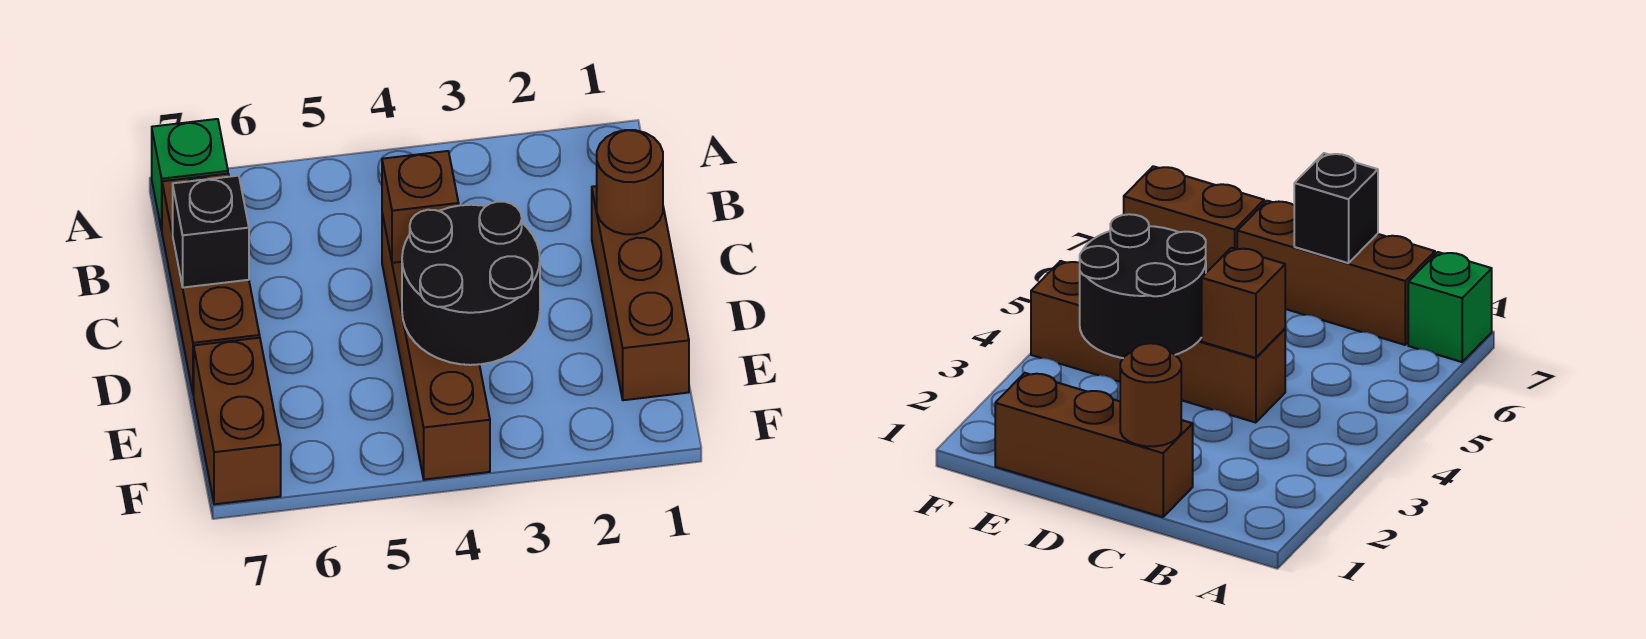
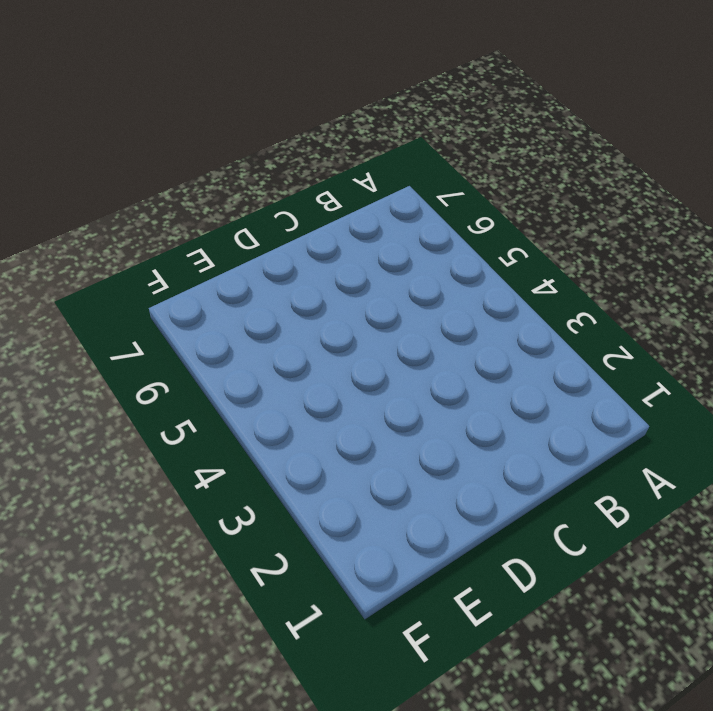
none -> green 1x1 brick [152,119,228,230]
none -> brown 1x3 brick [162,174,260,395]

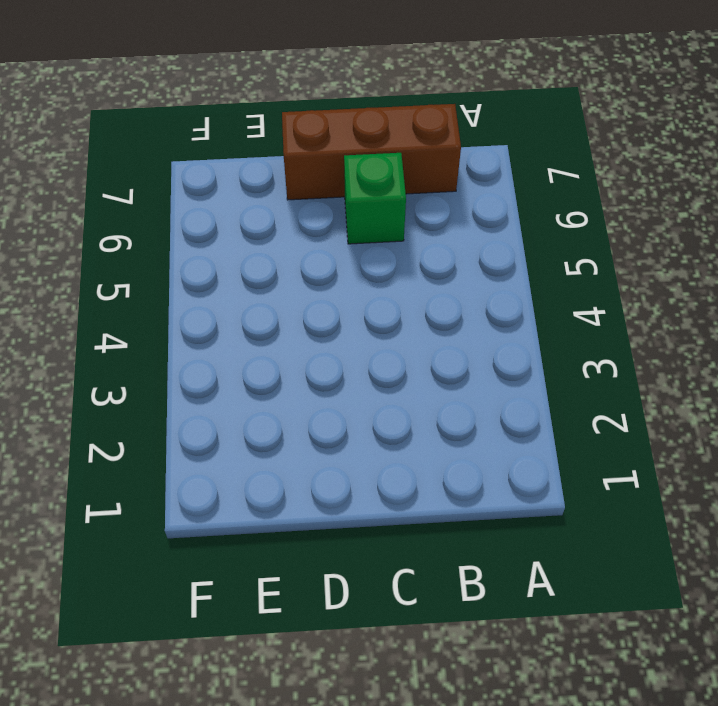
green 1x1 brick [344,153,406,244] -> green 1x1 brick moved to [152,119,228,230]
none -> brown 1x3 brick [592,186,689,400]
none -> brown 1x4 brick [382,214,490,480]

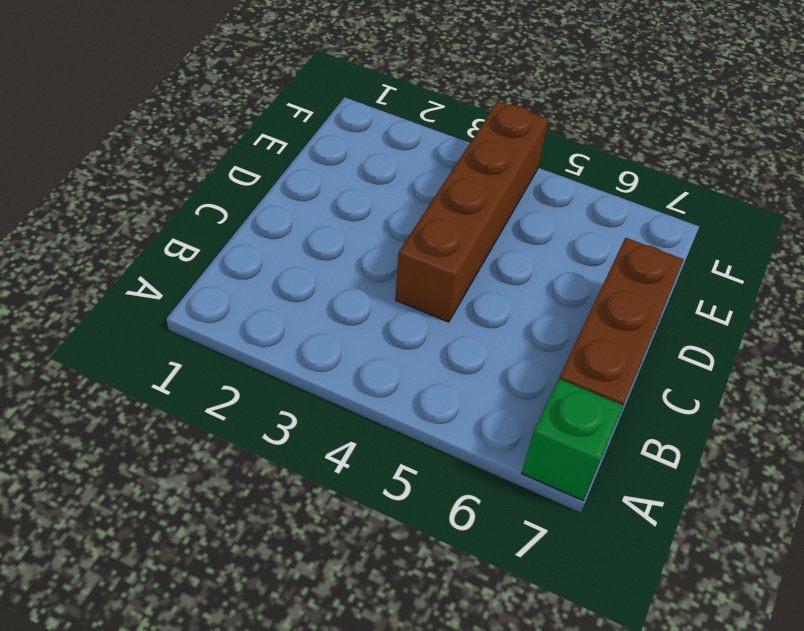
none -> brown 1x3 brick [592,186,689,400]
none -> brown 1x2 brick [194,338,281,504]

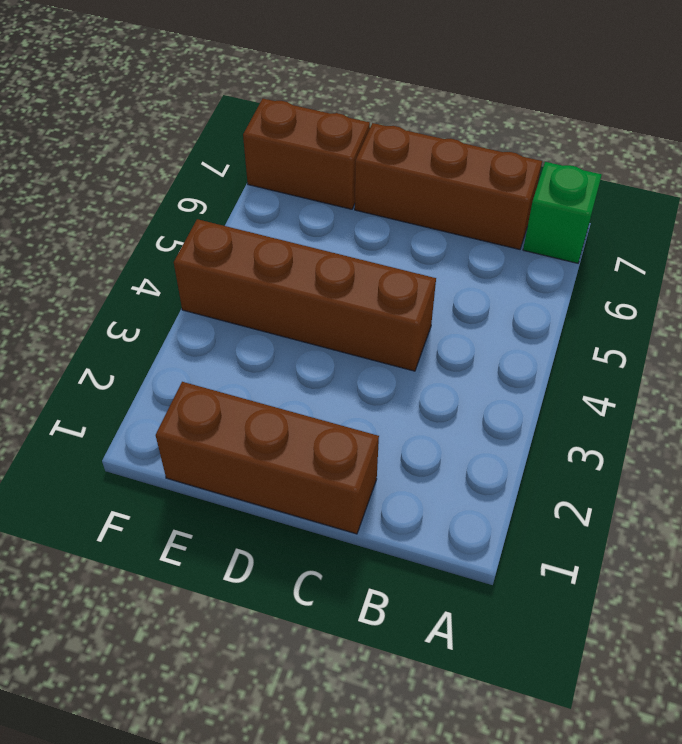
none -> brown 1x1 round brick [597,130,663,234]
none -> brown 1x1 brick [382,151,459,263]

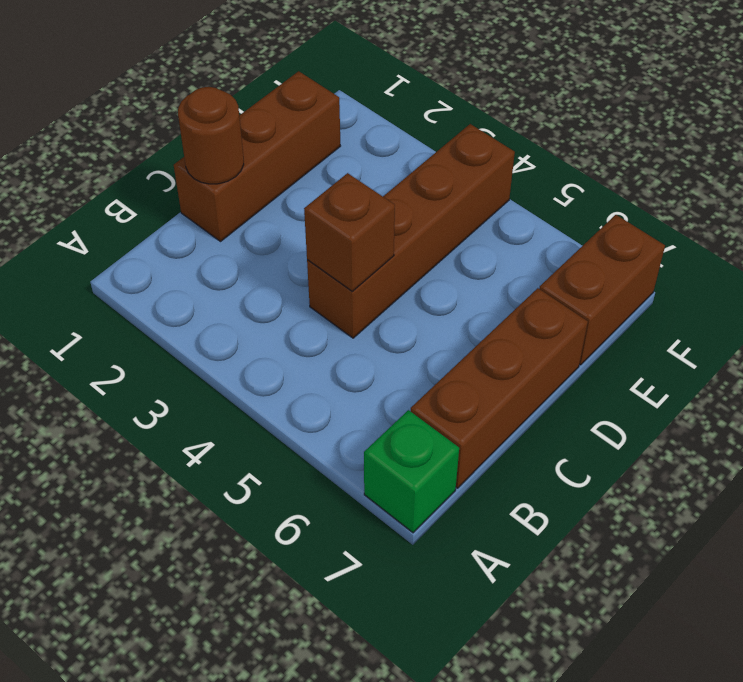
none -> black 1x1 brick [173,176,249,287]
none -> black 2x2 round brick [402,202,540,365]

